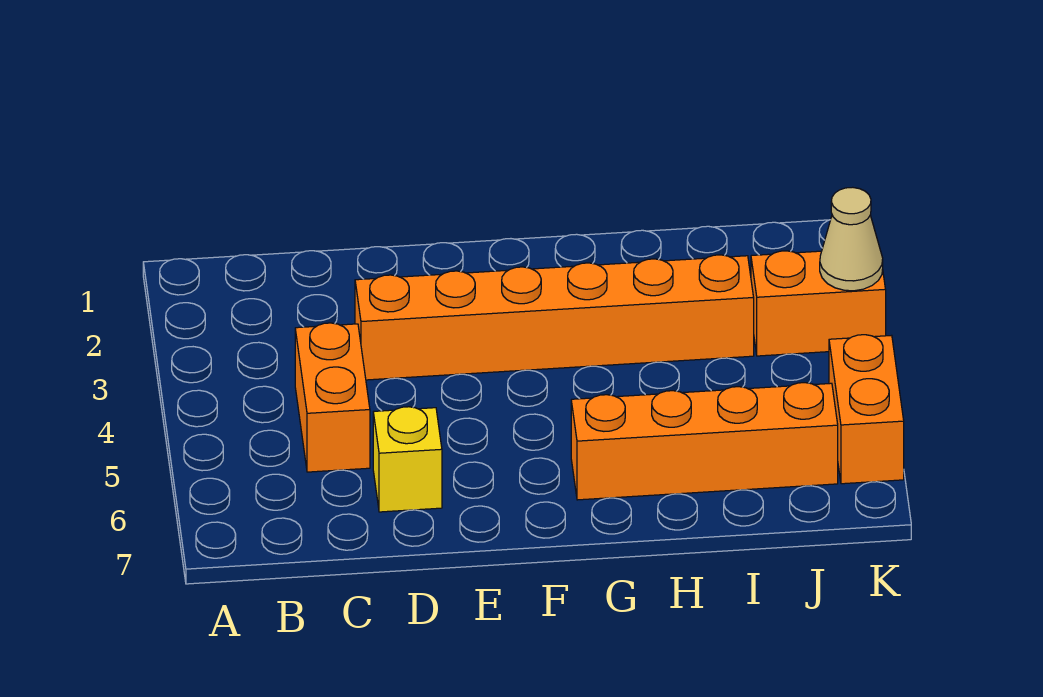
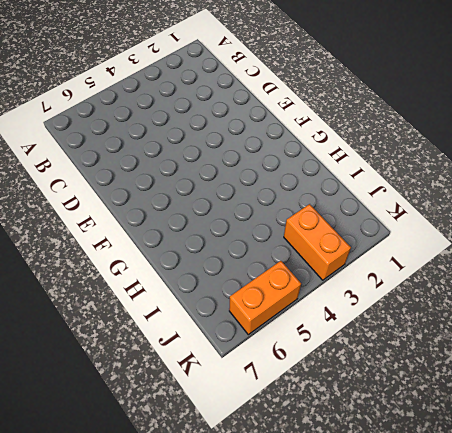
none -> orange 1x2 brick [295,323,370,472]
none -> orange 1x6 brick [355,255,754,380]

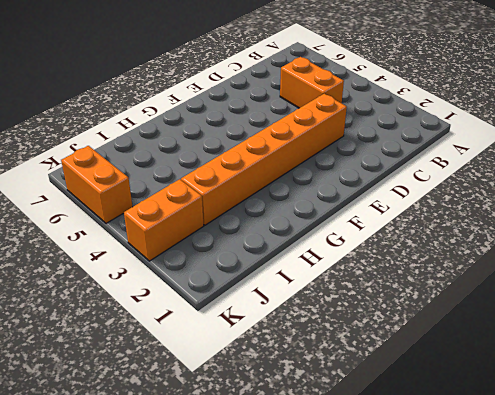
none -> yellow 1x1 brick [373,407,442,512]
none -> orange 1x4 brick [571,383,838,500]

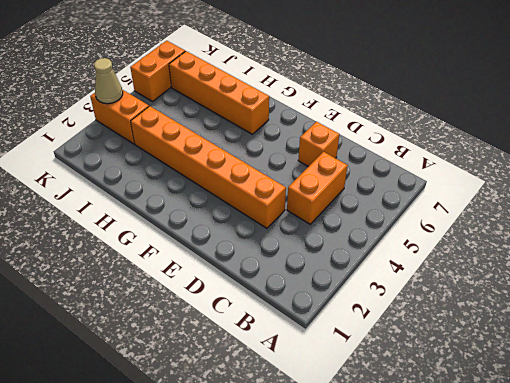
orange 1x1 brick [298,122,339,167] -> yellow 1x1 brick [373,407,442,512]

